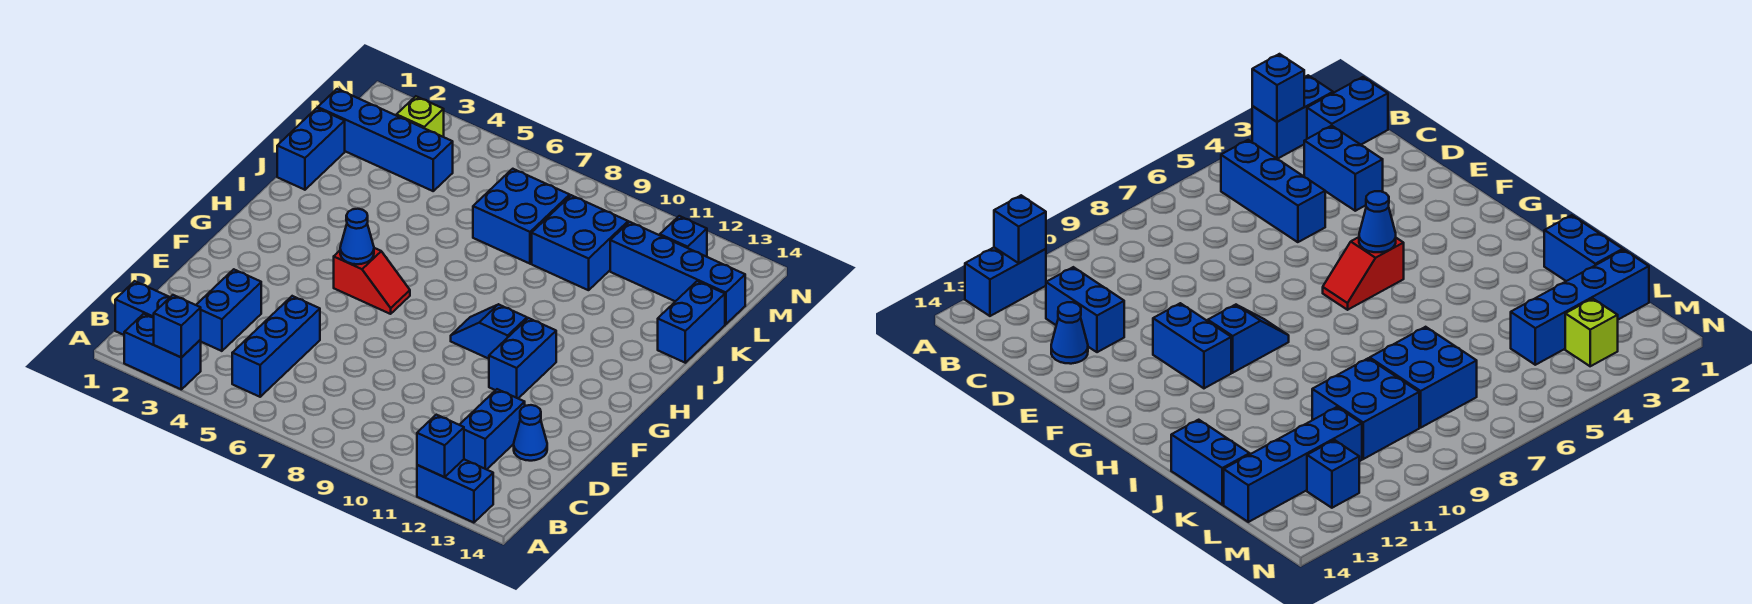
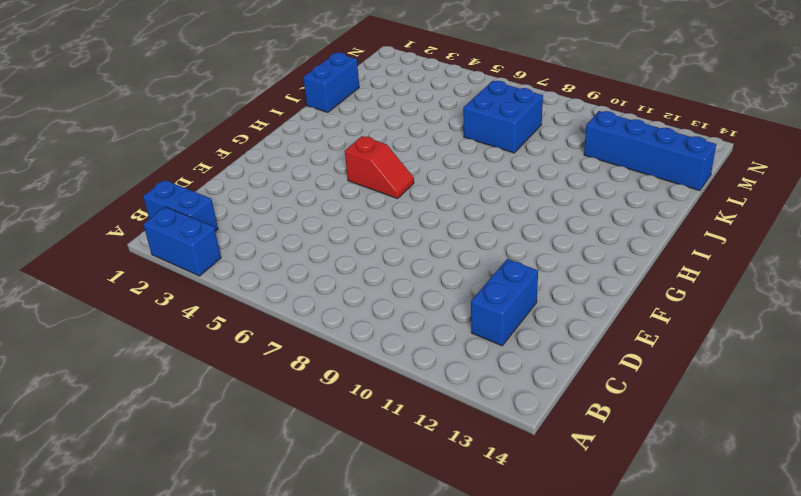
none -> blue 1x2 brick [417,460,493,523]
none -> blue 1x3 brick [232,296,320,397]
none -> blue 1x2 brick [196,269,261,351]

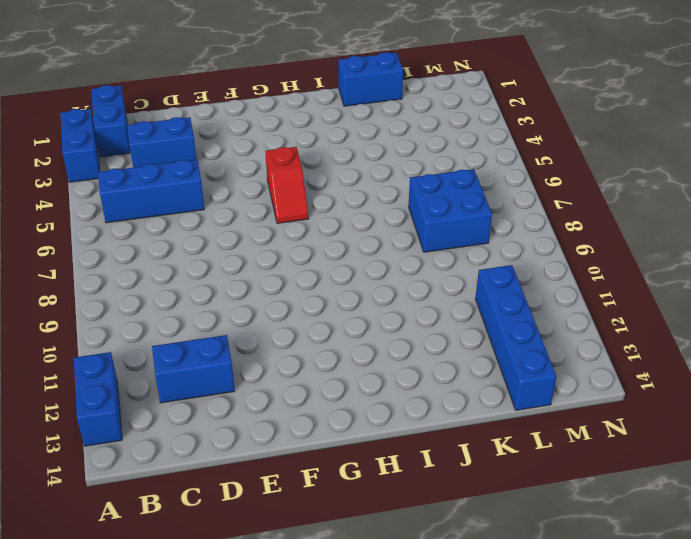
none -> blue 1x1 cone [514,405,547,461]
none -> blue 1x2 brick [489,318,556,398]
none -> blue 1x2 slope [451,304,527,359]

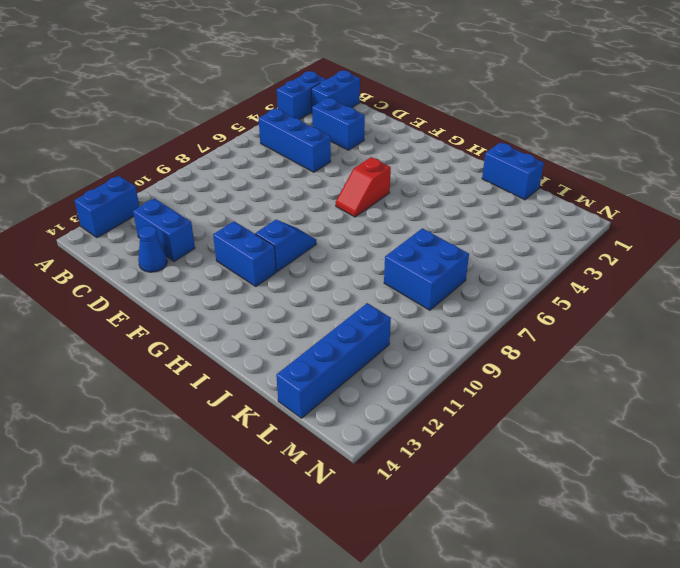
none -> blue 1x2 brick [658,281,725,363]
none -> blue 2x2 brick [532,195,628,290]
none -> blue 1x4 brick [318,89,453,191]

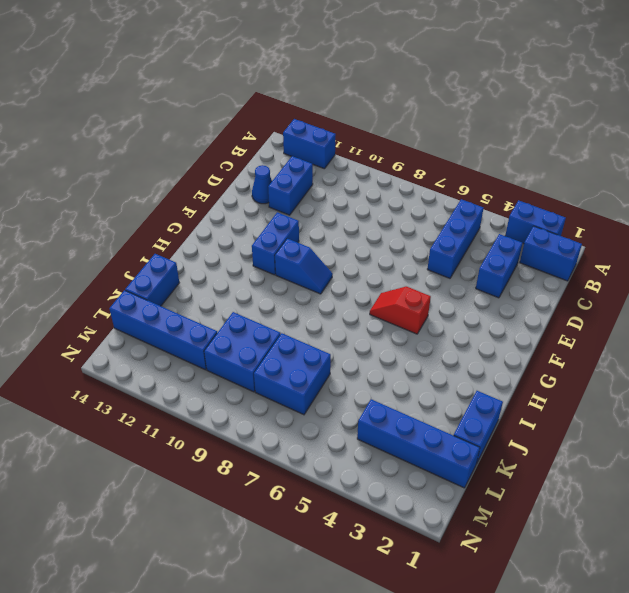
none -> lime 1x1 brick [396,96,444,137]
none -> blue 1x1 brick [660,216,707,257]
none -> blue 1x1 brick [154,295,201,358]

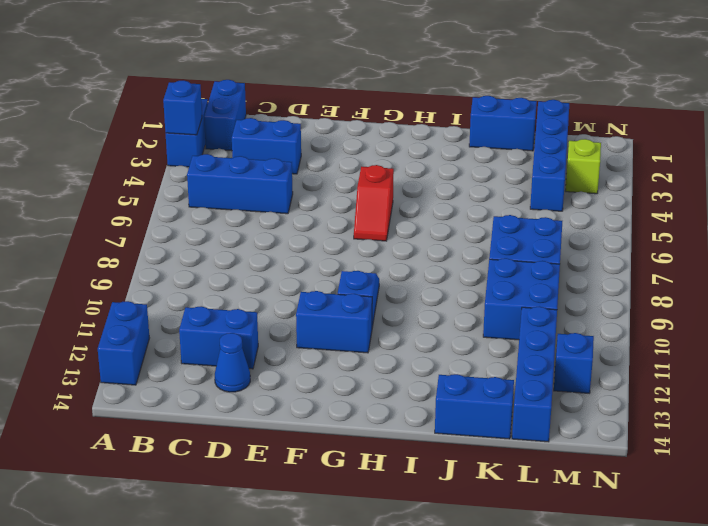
none -> blue 1x1 brick [417,415,464,477]
none -> blue 1x1 cone [340,209,374,264]

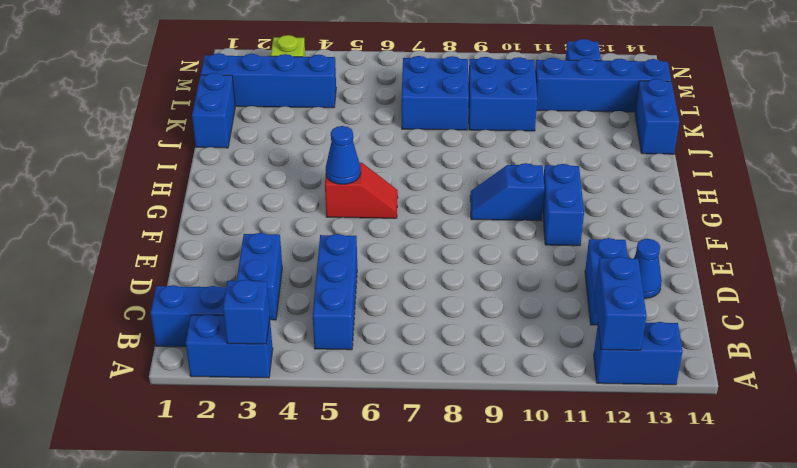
blue 1x2 brick [595,257,647,350] -> blue 1x1 brick [417,415,464,477]

